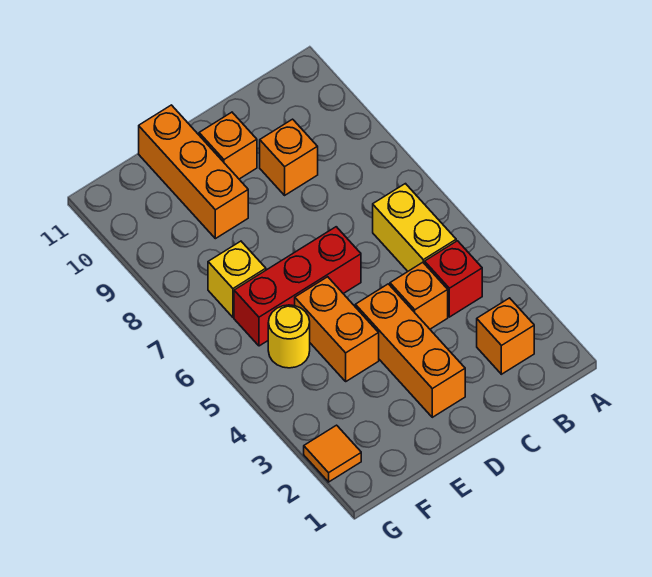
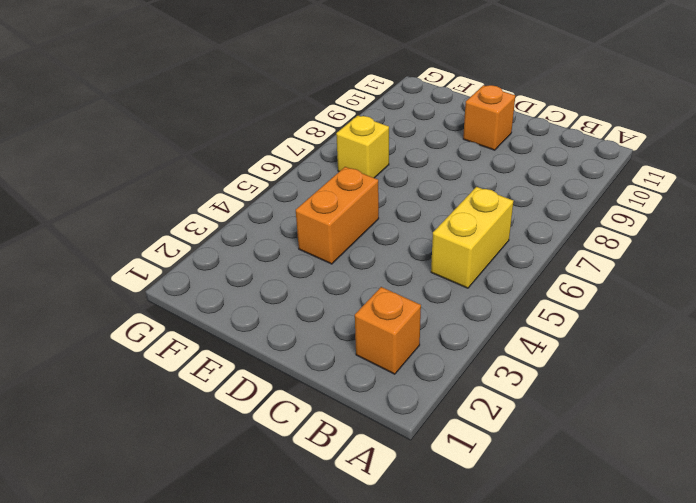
none -> red 1x1 brick [425,241,482,317]
none -> orange 1x1 brick [390,262,448,329]
none -> orange 1x1 brick [260,119,318,195]

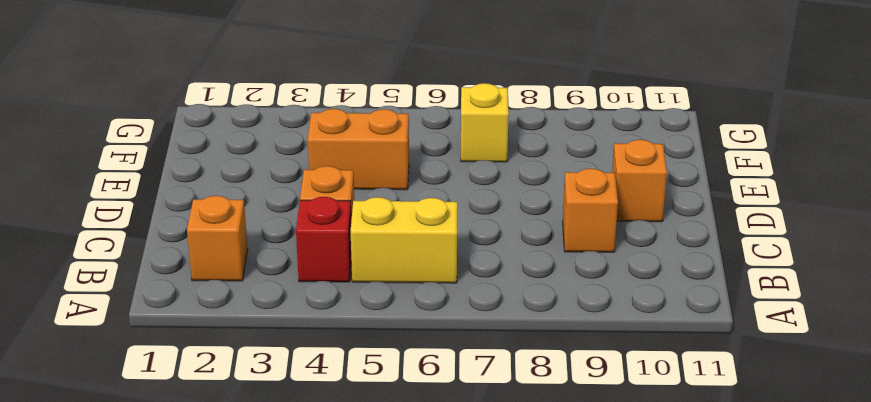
none -> orange 1x3 brick [355,284,465,417]
none -> red 1x3 brick [234,227,361,346]
none -> orange 1x3 brick [139,105,248,239]

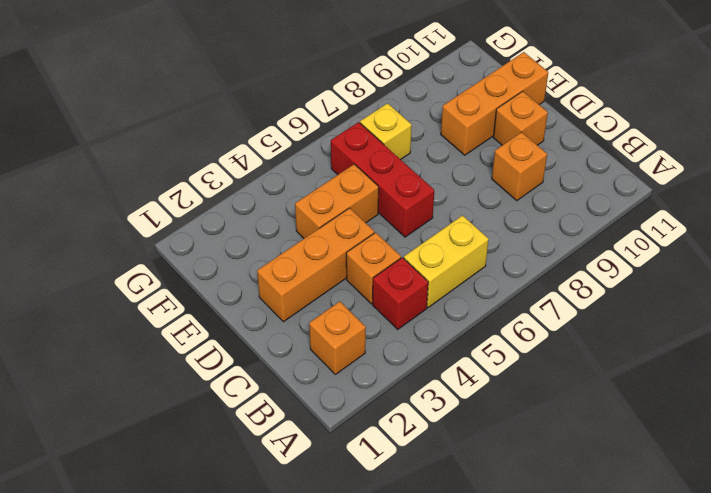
none -> yellow 1x1 round brick [268,305,310,368]
none -> orange 1x1 tile [304,425,361,482]

